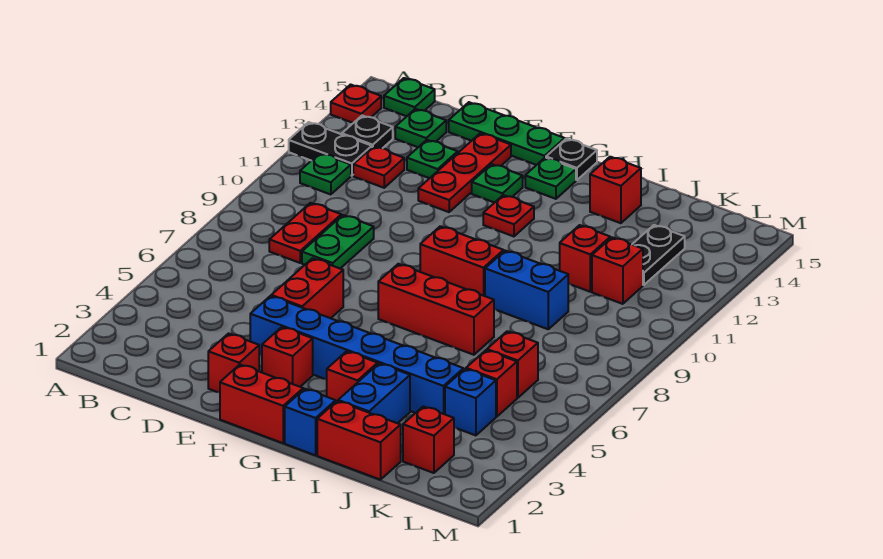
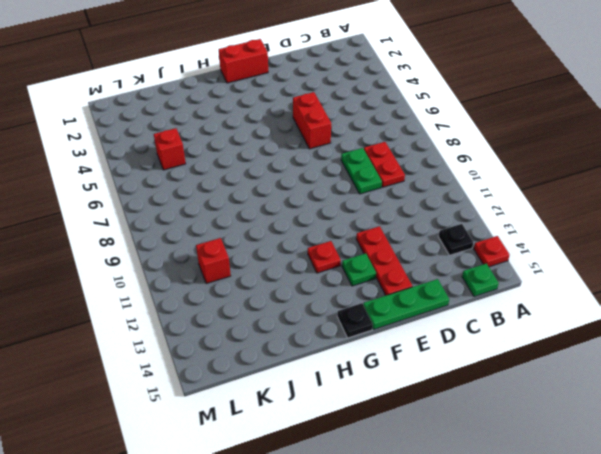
none -> black 1x2 plate [289,122,372,176]
none -> green 1x1 plate [300,153,351,195]
none -> red 1x1 plate [353,146,404,188]
none -> green 1x1 plate [395,109,446,147]

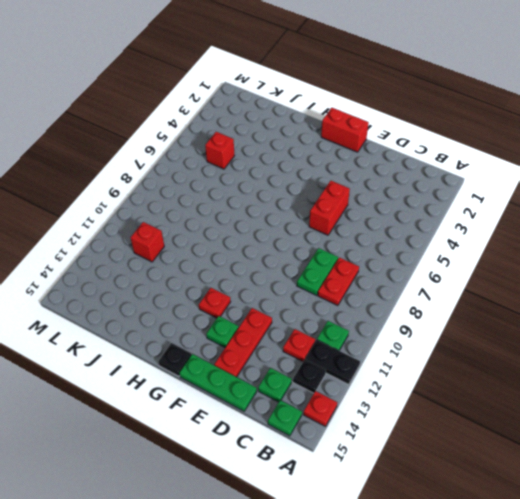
none -> green 1x1 plate [407,140,458,178]
none -> red 1x1 brick [208,334,259,393]
none -> blue 1x6 brick [250,296,463,414]
none -> red 1x1 brick [262,327,313,387]

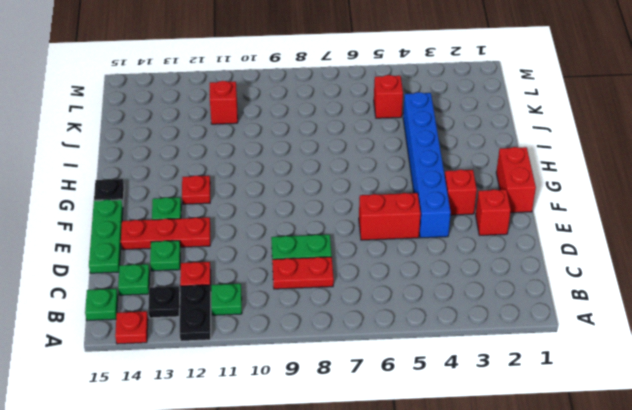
none -> red 1x3 brick [378,264,494,355]
none -> red 1x2 brick [420,226,504,296]
none -> green 1x1 plate [525,157,576,199]
none -> blue 1x1 brick [285,389,336,455]

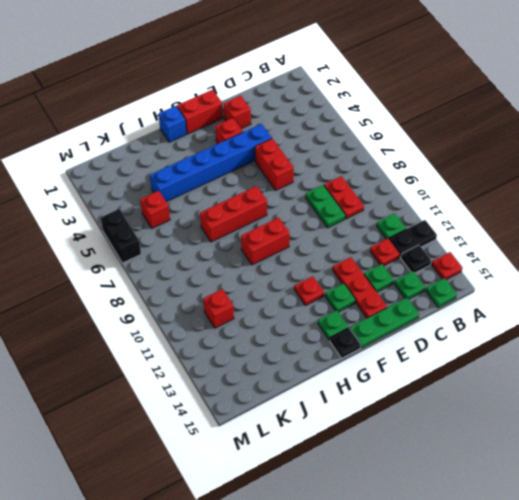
black 1x2 brick [101,209,141,263] -> none
none -> red 1x1 brick [326,351,378,401]
none -> red 1x2 brick [317,401,401,480]
none -> blue 1x2 brick [338,363,410,423]
none -> blue 1x2 brick [485,251,568,329]

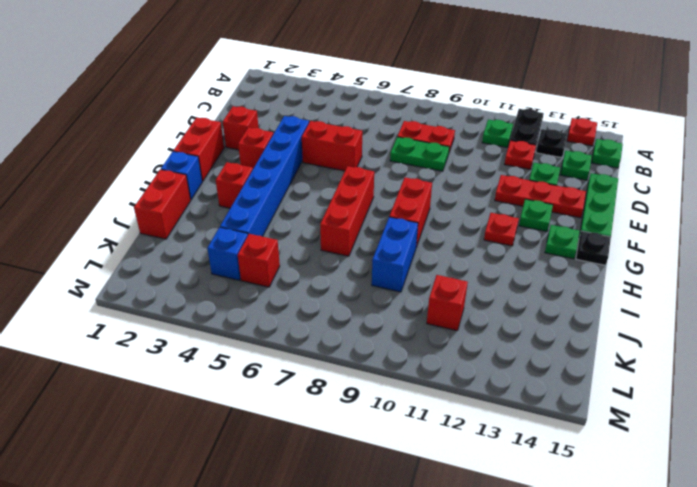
none -> blue 1x2 brick [338,363,410,423]
none -> red 1x1 brick [590,157,641,223]
none -> red 1x1 brick [560,225,610,292]
none -> red 1x1 brick [403,406,454,473]

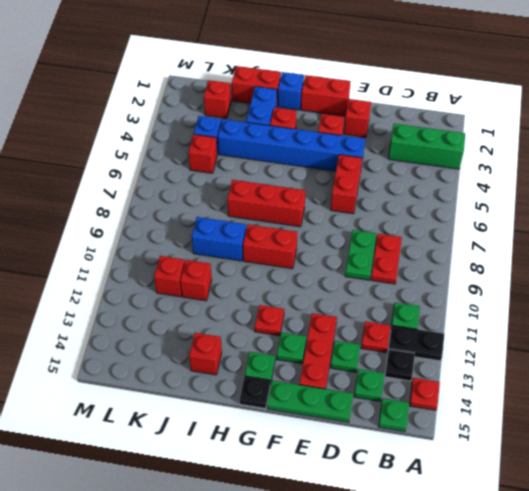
green 1x3 brick [388,124,465,169] -> none
none -> red 1x1 brick [487,331,538,398]
none -> black 1x2 plate [632,225,685,285]

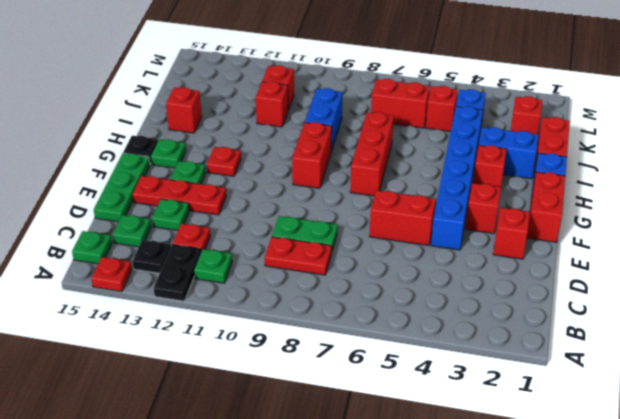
red 1x2 brick [371,79,430,128] -> red 1x1 brick [487,331,538,398]
none -> black 1x2 plate [632,225,685,285]

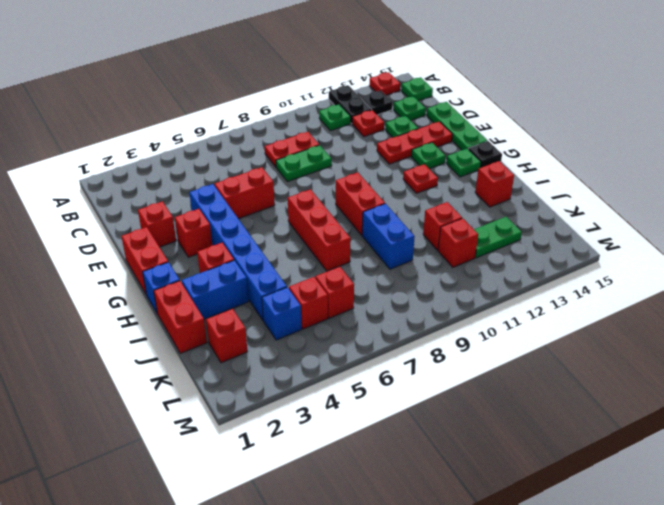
green 1x2 plate [474,217,522,258] -> black 1x2 plate [632,225,685,285]

